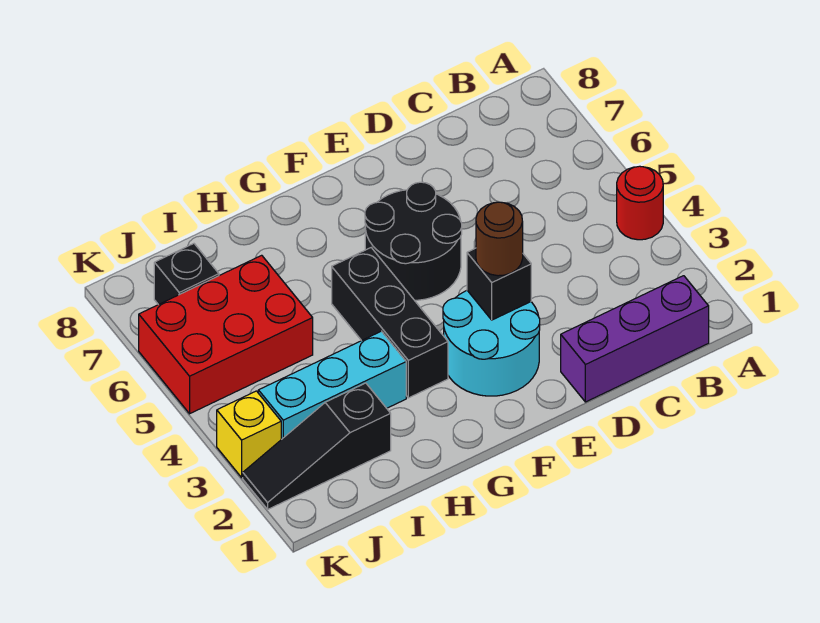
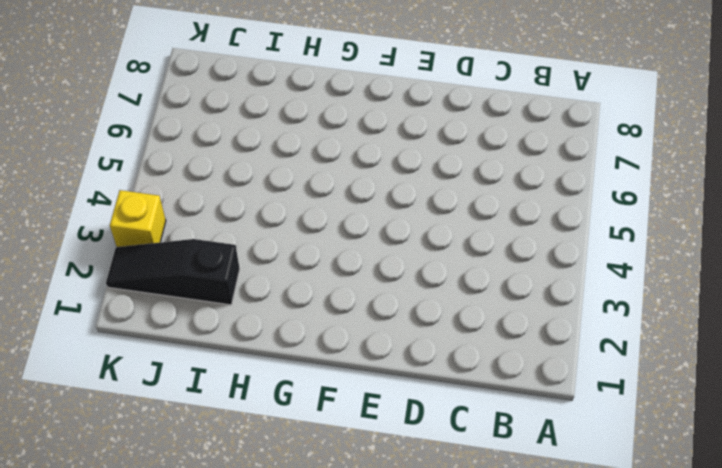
none -> red 1x1 round brick [617,166,663,240]
none -> purple 1x3 brick [561,276,709,402]
none -> cyan 2x2 round brick [443,291,540,396]

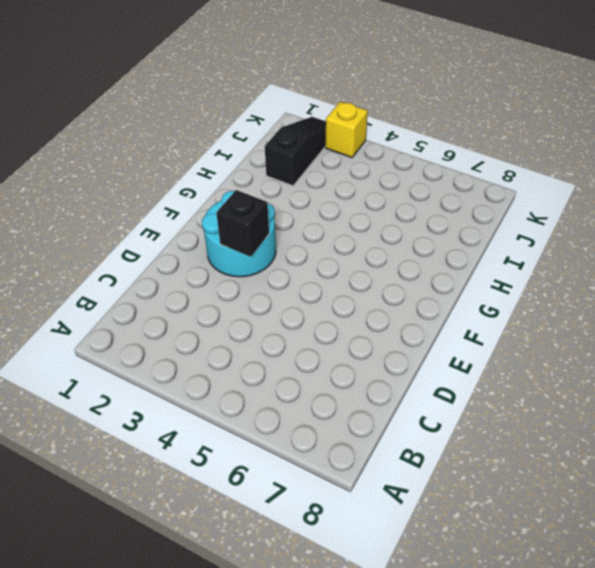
none -> red 1x1 round brick [617,166,663,240]
none -> purple 1x3 brick [561,276,709,402]
none -> black 2x2 round brick [365,182,462,300]

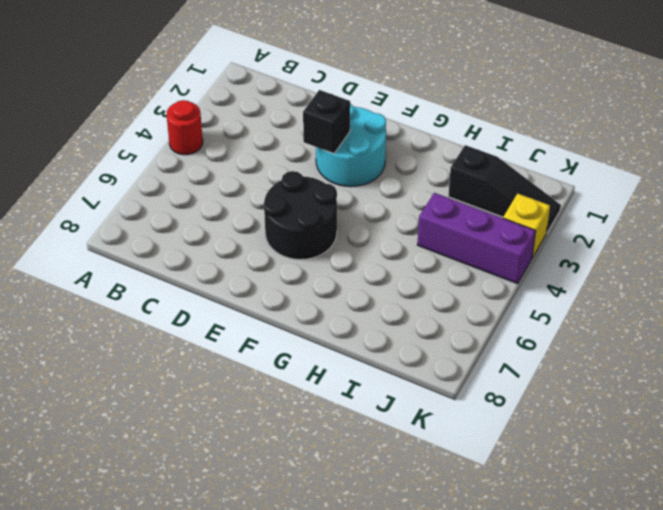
purple 1x3 brick [417,193,536,284] -> purple 1x3 brick moved to [561,276,709,402]
none -> black 1x3 brick [332,248,448,398]
none -> cyan 1x3 brick [258,331,406,439]
none -> red 2x3 brick [139,255,313,414]

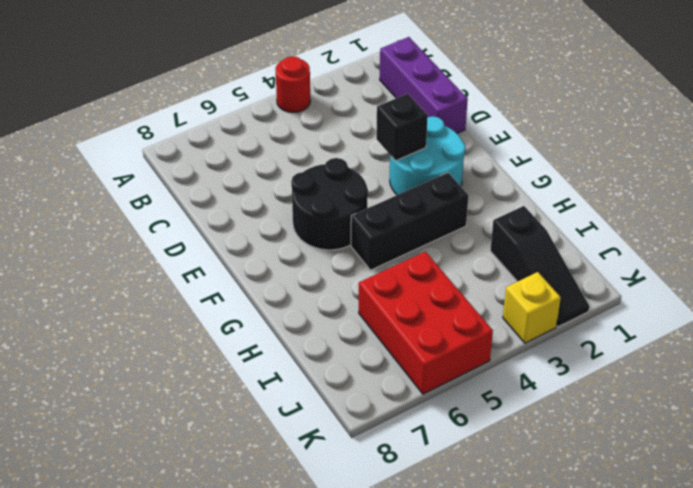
none -> cyan 1x3 brick [258,331,406,439]
none -> black 1x1 brick [154,244,219,305]
none -> brown 1x1 round brick [476,202,523,276]

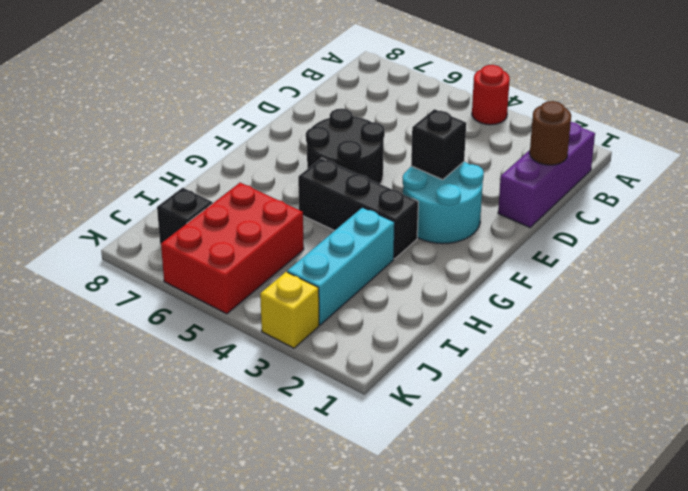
brown 1x1 round brick [530,101,571,165] -> brown 1x1 round brick moved to [476,202,523,276]
none -> black 1x3 slope [243,383,391,509]

